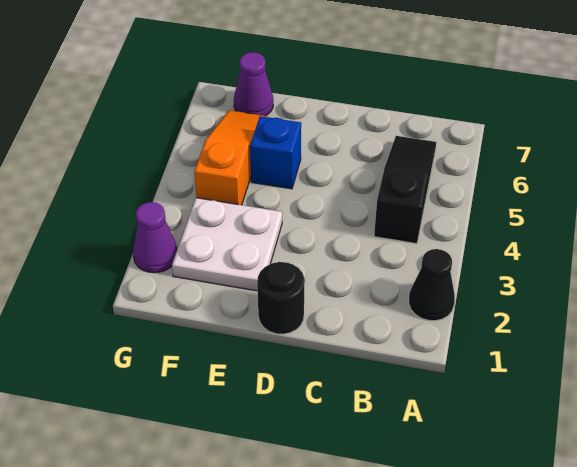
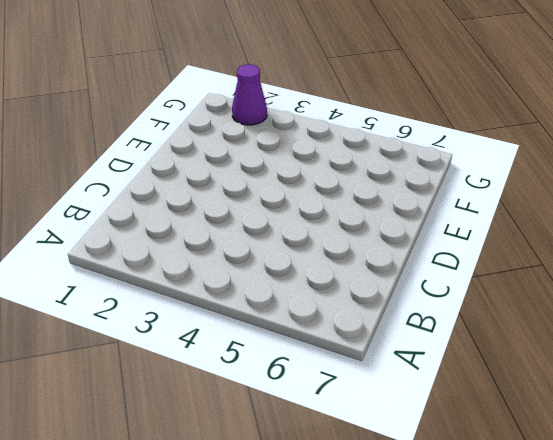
none -> black 1x1 cone [409,249,455,321]
none -> black 1x3 slope [374,136,436,244]

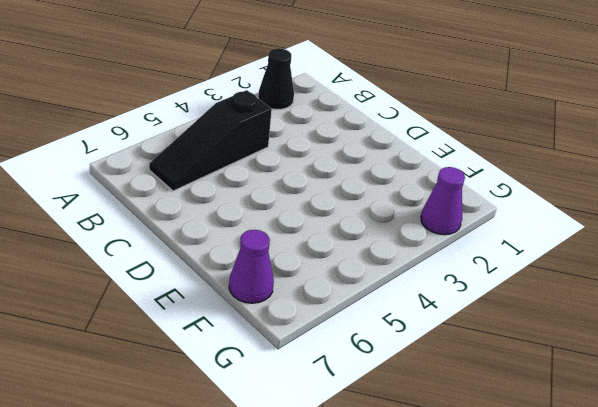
none -> black 1x1 round brick [257,262,305,334]
none -> white 2x2 plate [172,198,282,291]

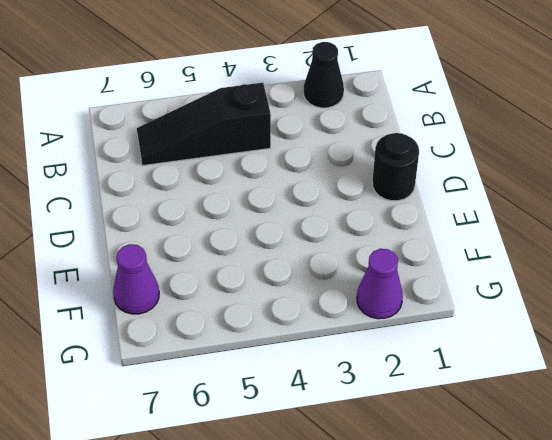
none -> white 2x2 plate [172,198,282,291]
none -> blue 1x1 brick [250,116,301,189]

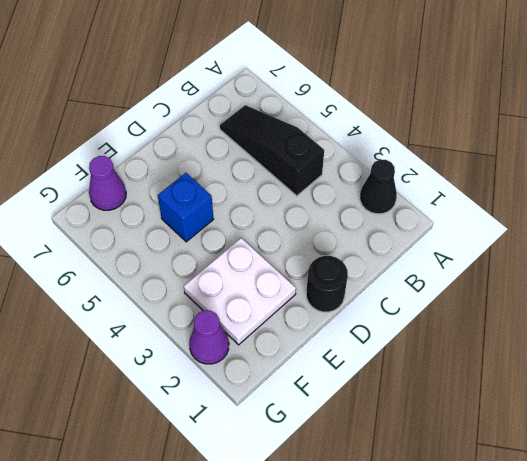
none -> orange 1x3 slope [194,110,268,205]

